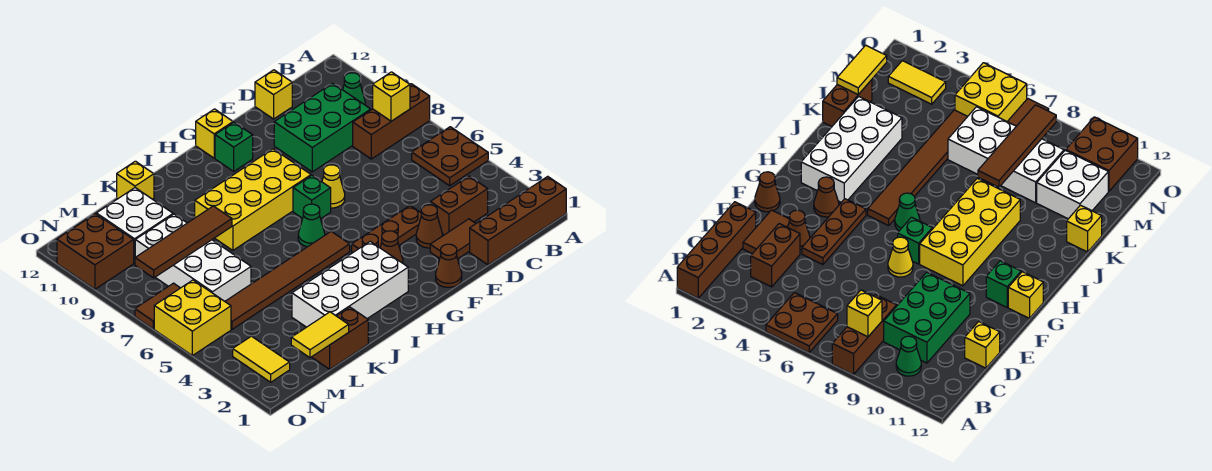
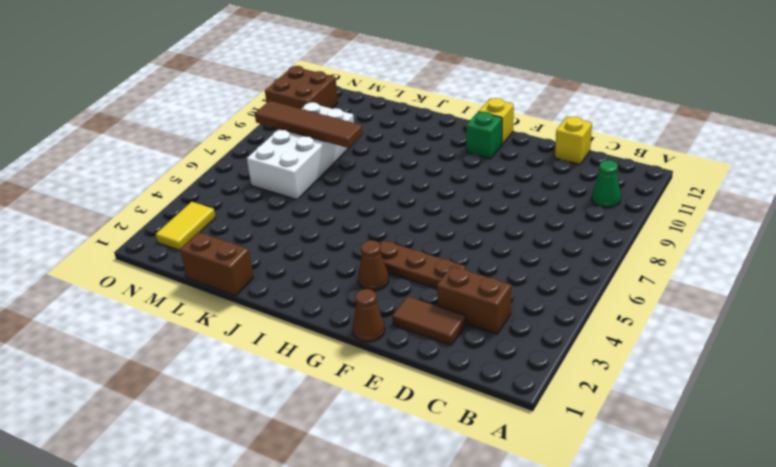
none -> brown 1x4 brick [470,176,566,265]
none -> brown 2x2 plate [412,127,488,186]
none -> brown 1x3 brick [353,84,430,159]
none -> green 2x3 brick [274,83,371,172]

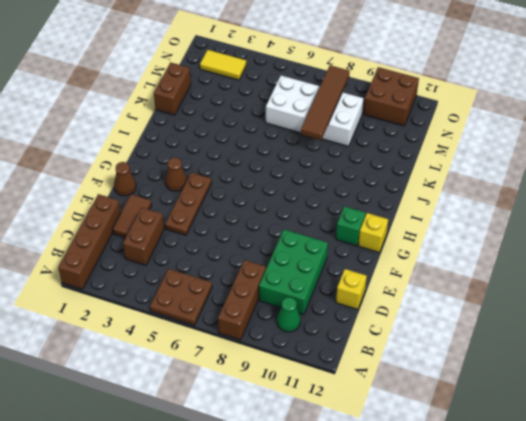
none -> brown 1x1 cone [416,205,442,248]
none -> yellow 1x1 cone [322,165,345,208]
none -> green 1x1 brick [293,176,331,219]
none -> yellow 2x4 brick [195,149,311,250]

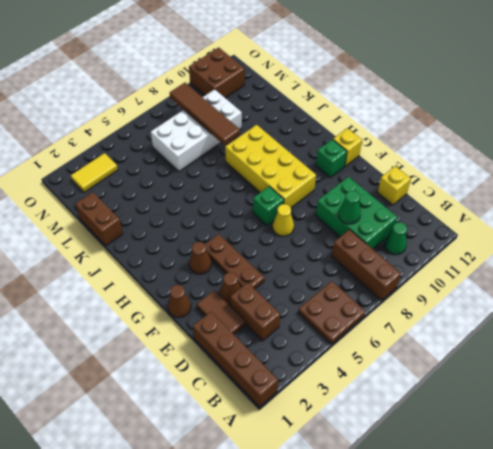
green 1x1 cone [339,191,361,224] -> green 1x1 cone moved to [298,204,325,247]
none -> white 2x4 brick [292,241,408,327]
none -> brown 1x6 tile [225,231,350,329]
none -> yellow 1x1 brick [117,161,154,199]
none -> white 2x2 brick [96,188,173,263]

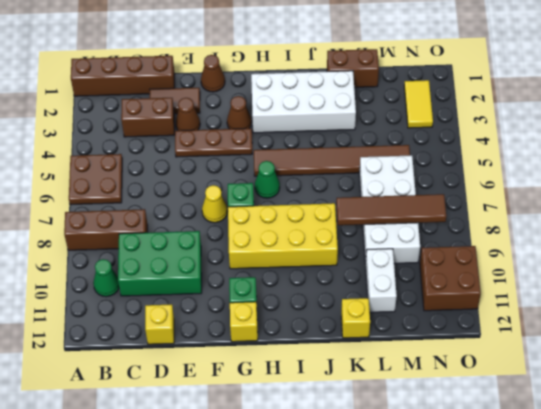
white 1x2 brick [365,249,397,312] -> white 2x2 brick [96,188,173,263]
none -> yellow 2x2 brick [154,280,231,355]
none -> brown 1x2 tile [135,283,180,329]
none -> yellow 1x1 brick [373,72,410,121]
none -> yellow 1x2 tile [291,312,349,358]

